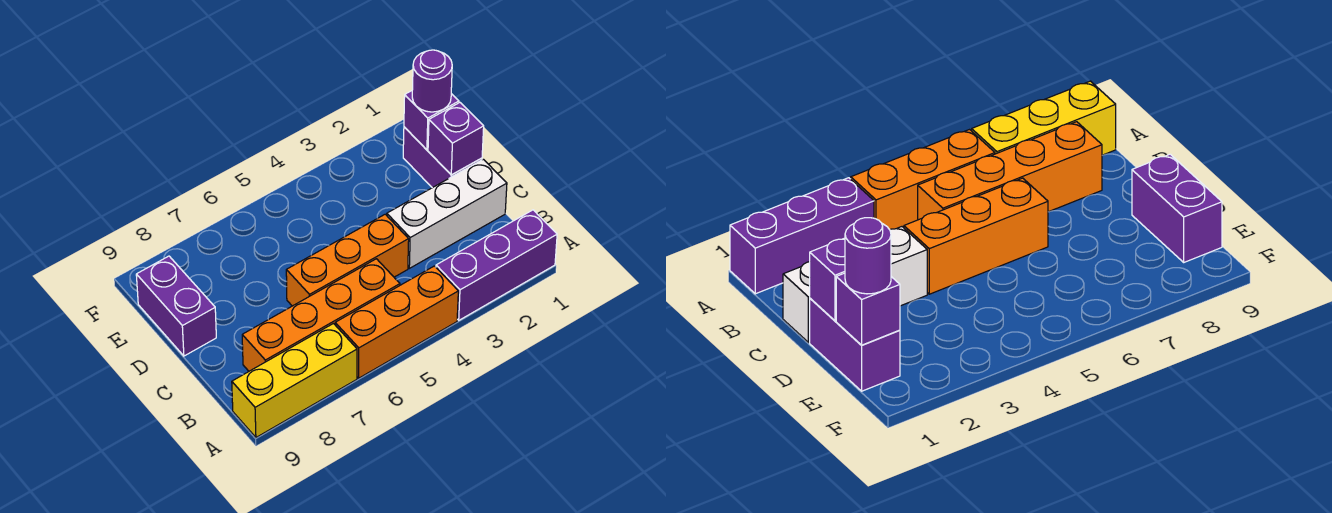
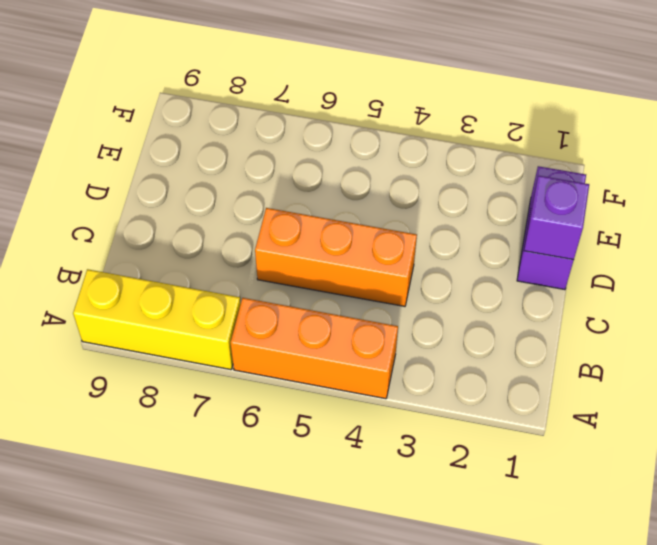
none -> purple 1x3 brick [436,210,557,320]
none -> orange 1x4 brick [242,259,400,371]

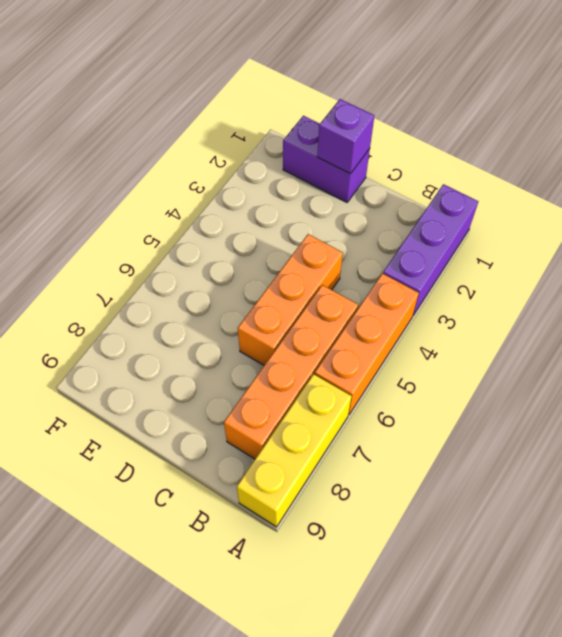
none -> white 1x3 brick [387,159,507,268]
none -> purple 1x2 brick [136,256,216,356]

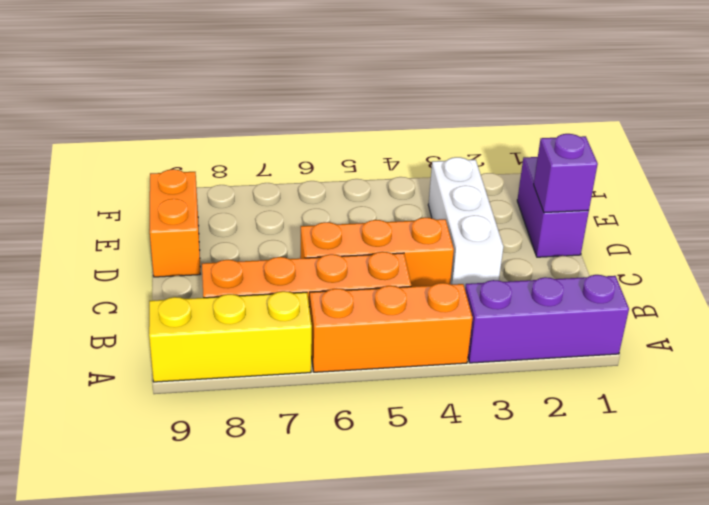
white 1x3 brick [428,157,503,288] -> white 1x3 brick turned to [387,159,507,268]
orange 1x2 brick [150,169,200,277] -> purple 1x2 brick [136,256,216,356]
none -> purple 1x1 brick [404,91,459,150]
none -> purple 1x1 round brick [412,50,452,112]

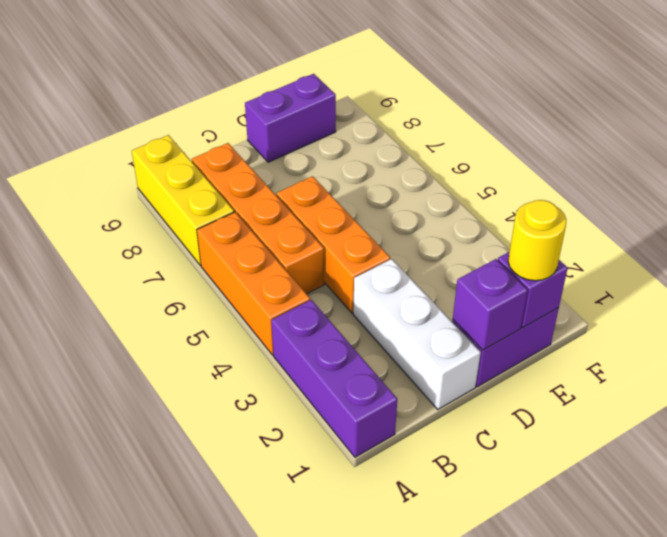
yellow 1x1 round brick [508,200,566,281] -> purple 1x1 round brick [412,50,452,112]

